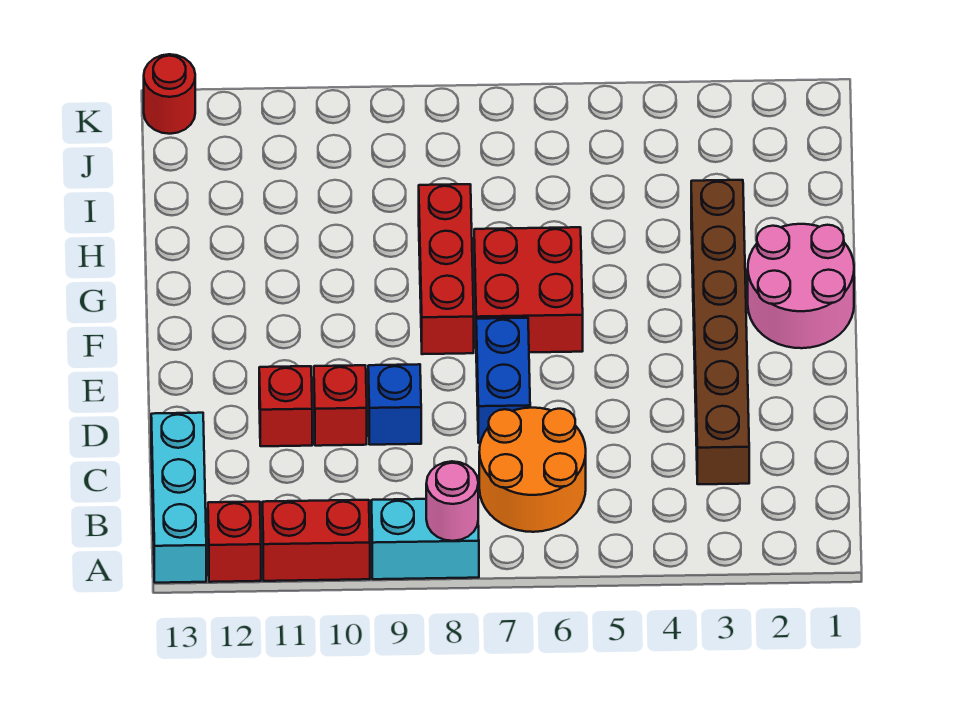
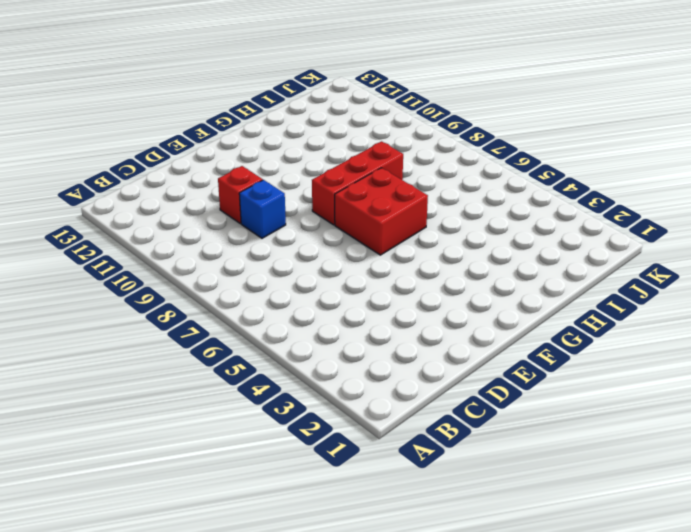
none -> cyan 1x2 brick [371,499,479,579]
none -> red 1x2 brick [262,500,370,581]
none -> red 1x1 brick [208,502,261,582]

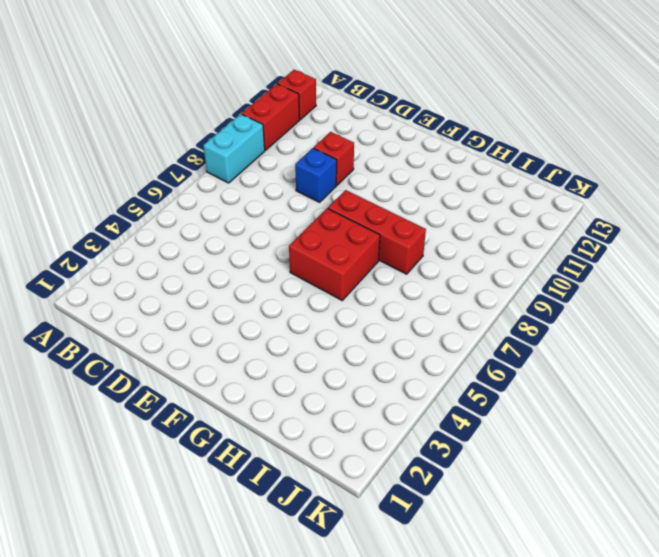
none -> cyan 1x3 brick [151,413,206,583]
none -> orange 2x2 round brick [479,408,586,532]
none -> brown 1x6 brick [691,180,749,484]

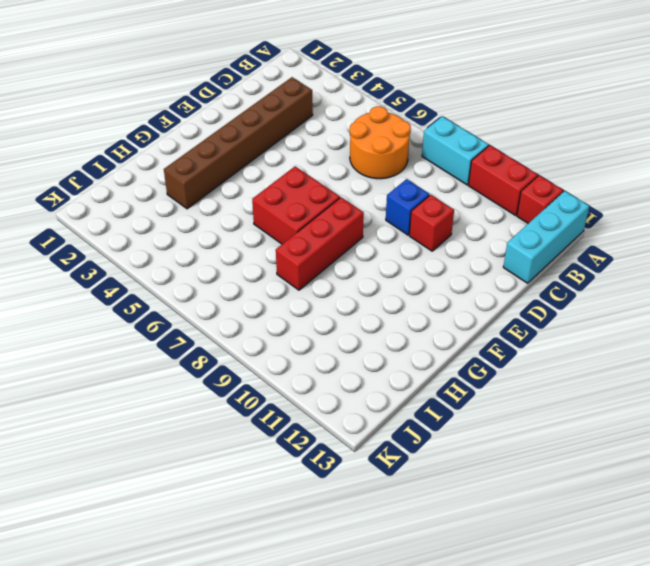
none -> blue 1x2 brick [476,318,530,443]
none -> red 1x1 brick [259,366,312,446]
none -> pink 2x2 round brick [748,224,854,348]

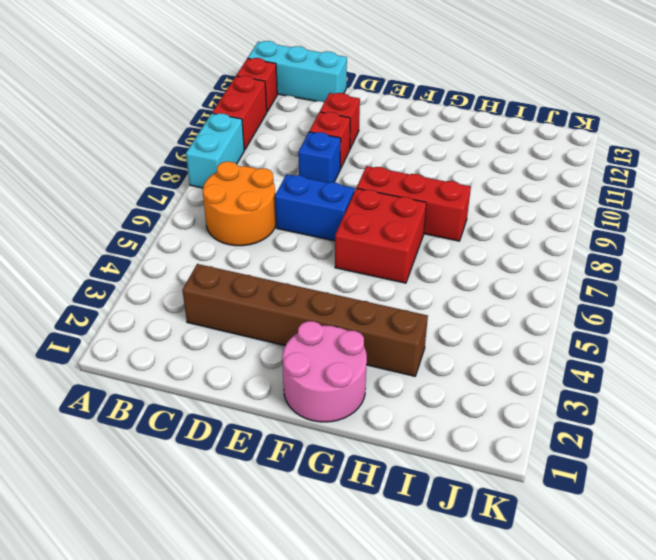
none -> red 1x1 round brick [144,54,195,134]
none -> pink 1x1 round brick [426,461,478,541]

